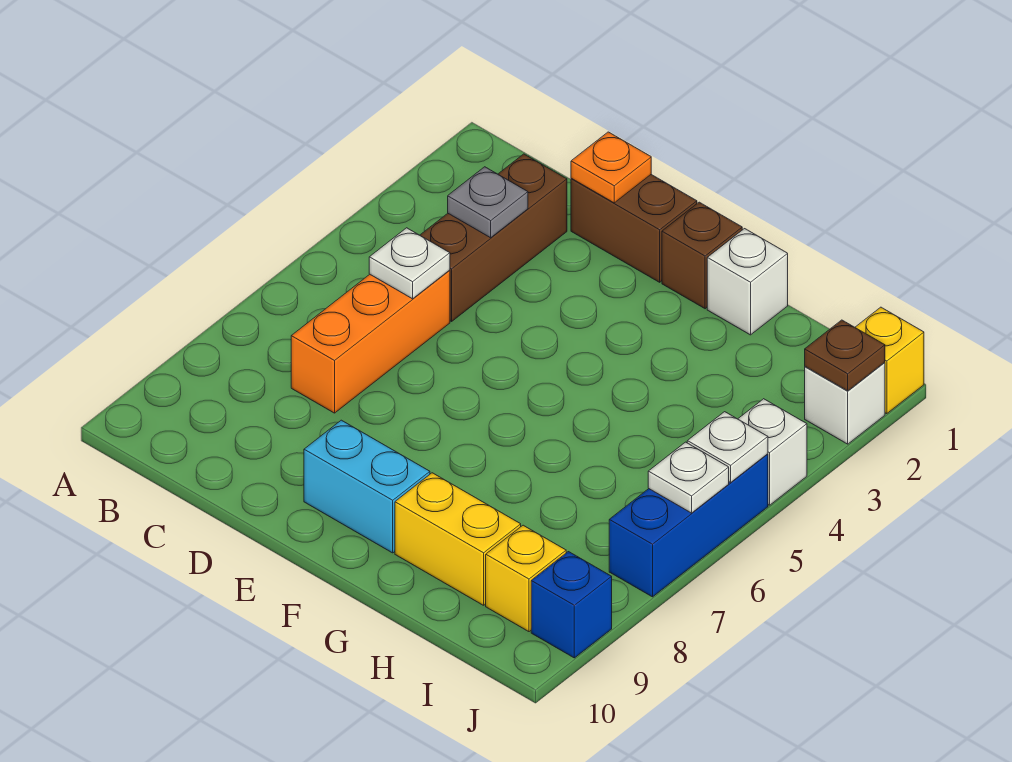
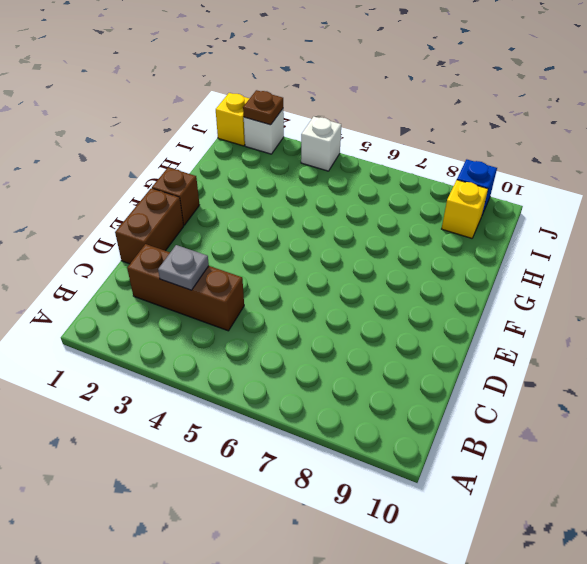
none -> orange 1x3 brick [291,270,450,413]
none -> cyan 1x2 brick [304,420,430,553]
none -> white 1x1 brick [707,229,788,335]

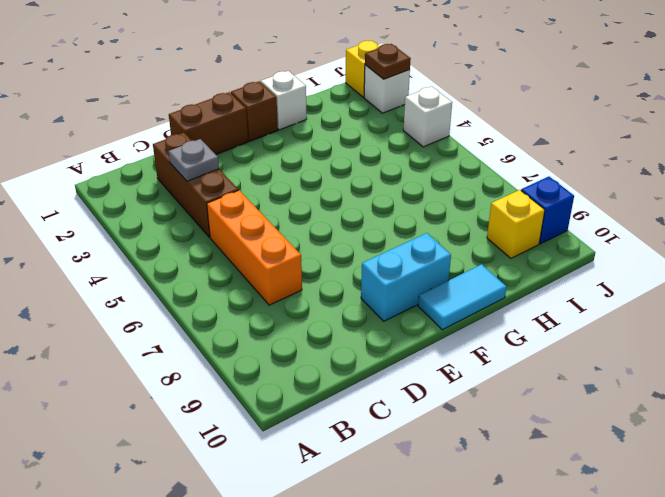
cyan 1x2 tile [418,264,507,330] -> none
none -> yellow 1x2 brick [395,473,521,605]
none -> blue 1x3 brick [609,454,768,597]
none -> white 1x1 plate [369,228,450,299]

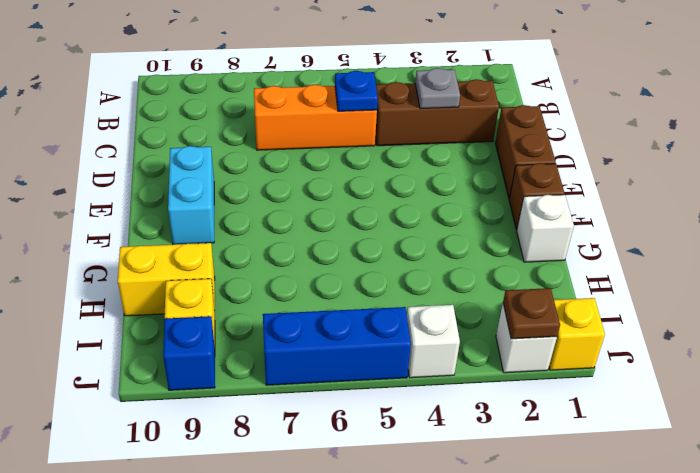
blue 1x1 plate [335,71,378,111] -> white 1x1 plate [369,228,450,299]
yellow 1x2 brick [118,243,215,316] -> yellow 1x2 brick turned to [395,473,521,605]
none -> orange 1x1 plate [571,132,651,203]
none -> white 1x1 plate [687,412,768,482]
none -> white 1x1 plate [648,442,729,513]

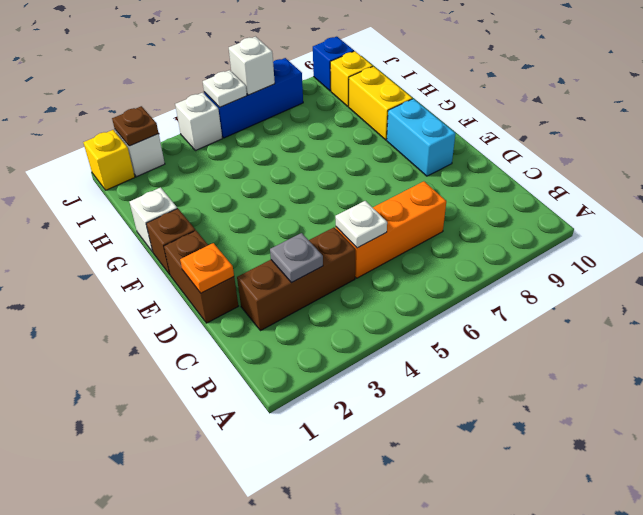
white 1x1 brick [229,37,275,95] -> white 1x1 plate [648,442,729,513]

